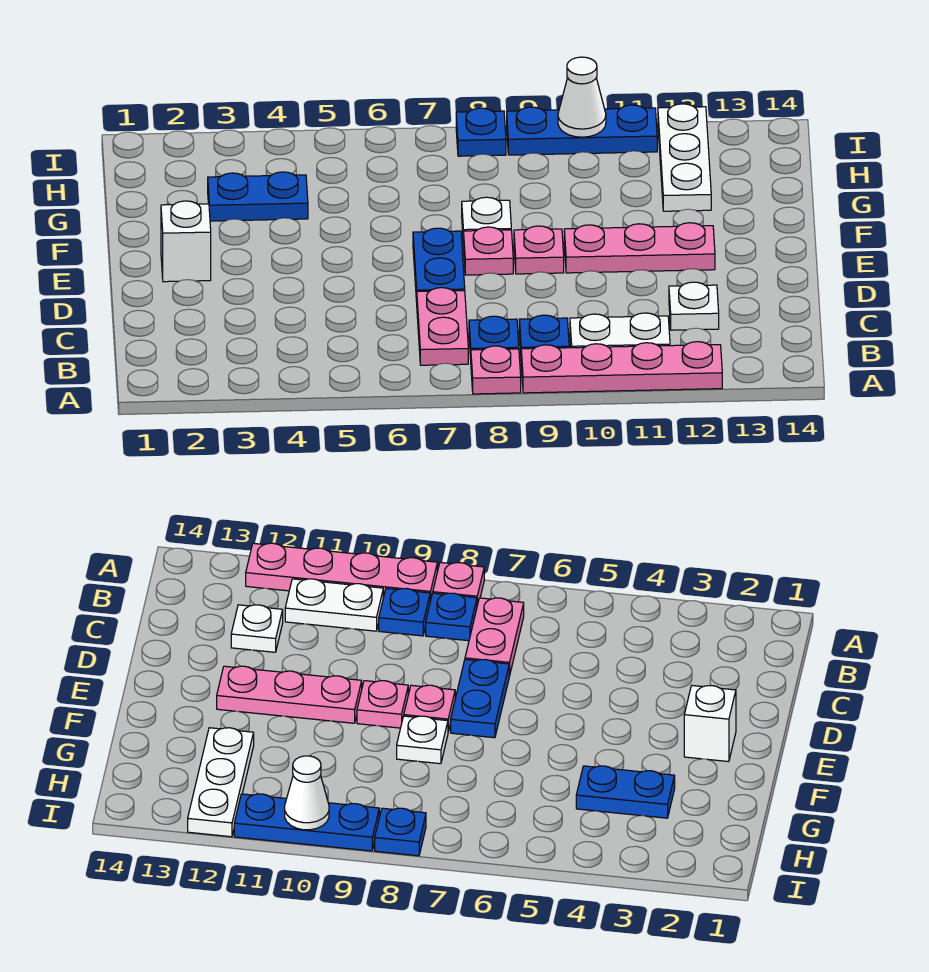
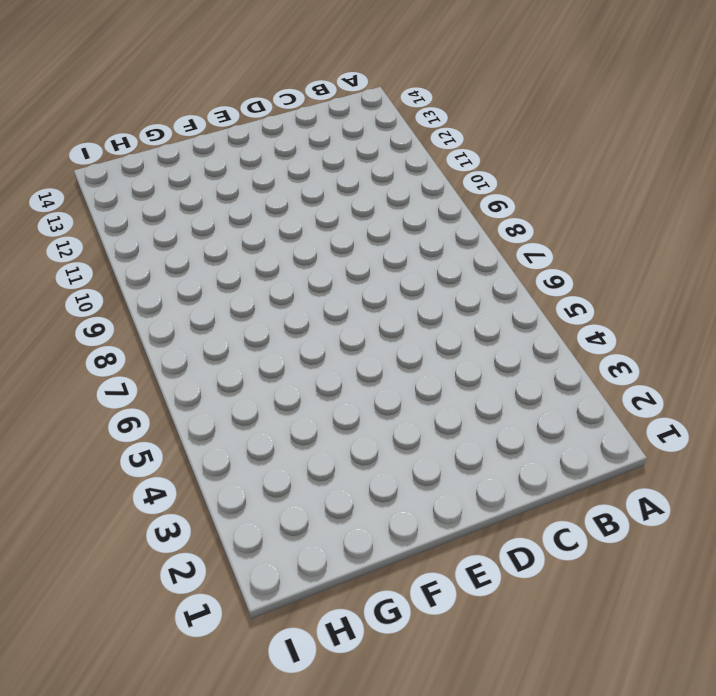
none -> pink 1x1 plate [471,346,521,394]
none -> pink 1x4 plate [521,342,722,393]
none -> pink 1x2 plate [417,288,468,365]

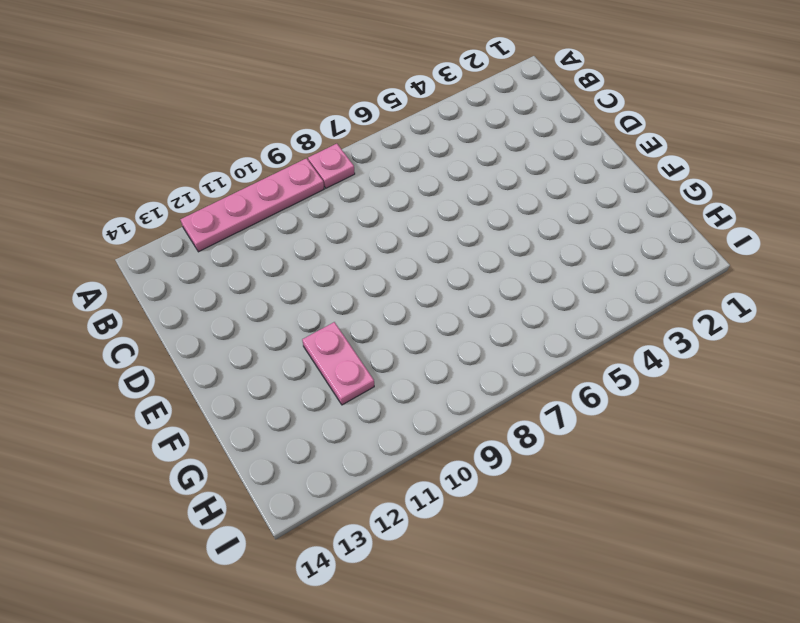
pink 1x2 plate [302,322,374,405] -> pink 1x2 plate moved to [417,288,468,365]
none -> blue 1x1 plate [469,316,519,359]
none -> blue 1x1 plate [519,315,569,351]
none -> white 1x2 plate [570,313,670,348]

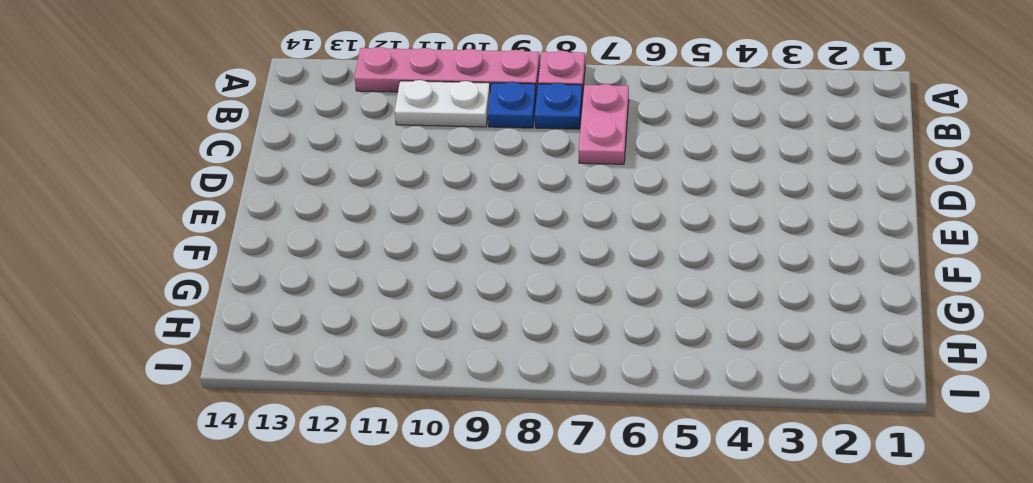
none -> white 1x1 plate [669,282,719,330]
none -> blue 1x2 plate [413,228,465,302]
none -> white 1x1 brick [161,201,211,282]

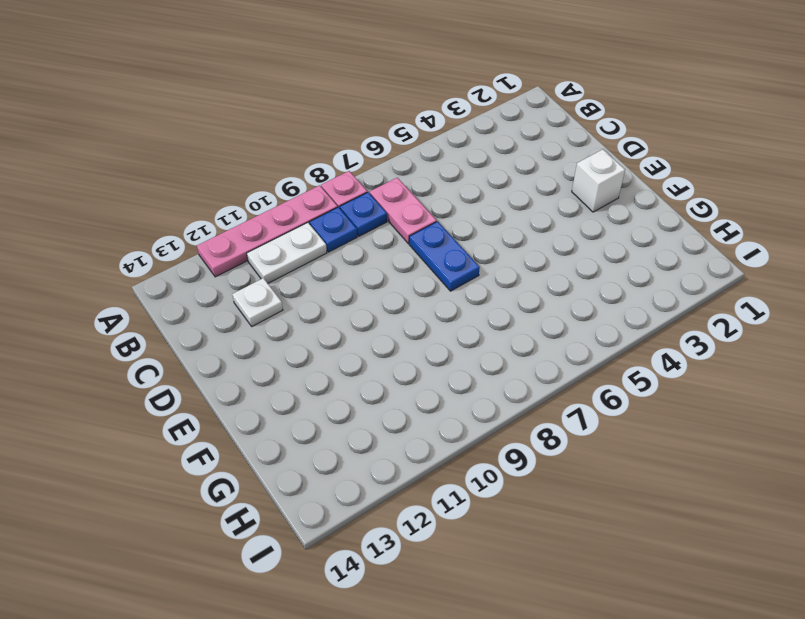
none -> pink 1x1 plate [464,227,513,275]
none -> pink 1x1 plate [514,226,564,274]
none -> pink 1x3 plate [564,223,715,273]

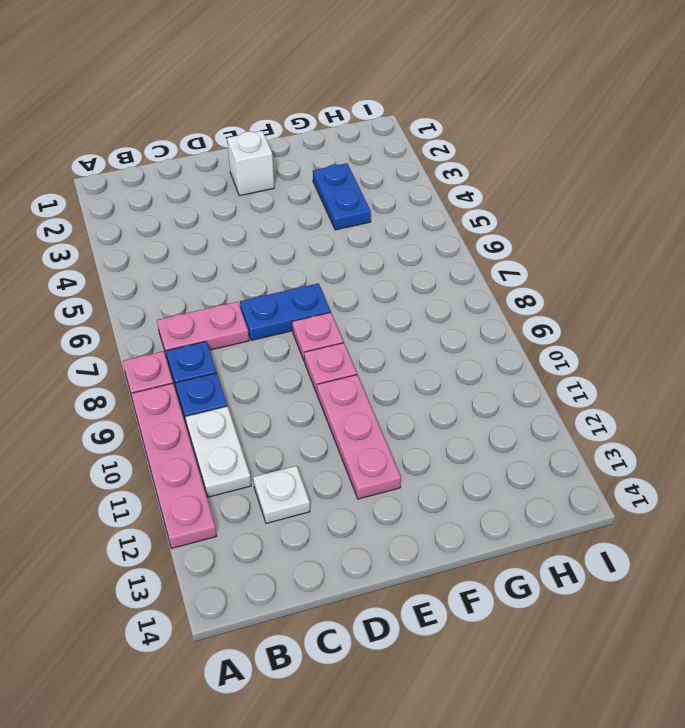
none -> white 1x1 plate [462,197,511,245]
none -> white 1x3 plate [658,104,711,211]
none -> blue 1x1 plate [456,108,506,156]

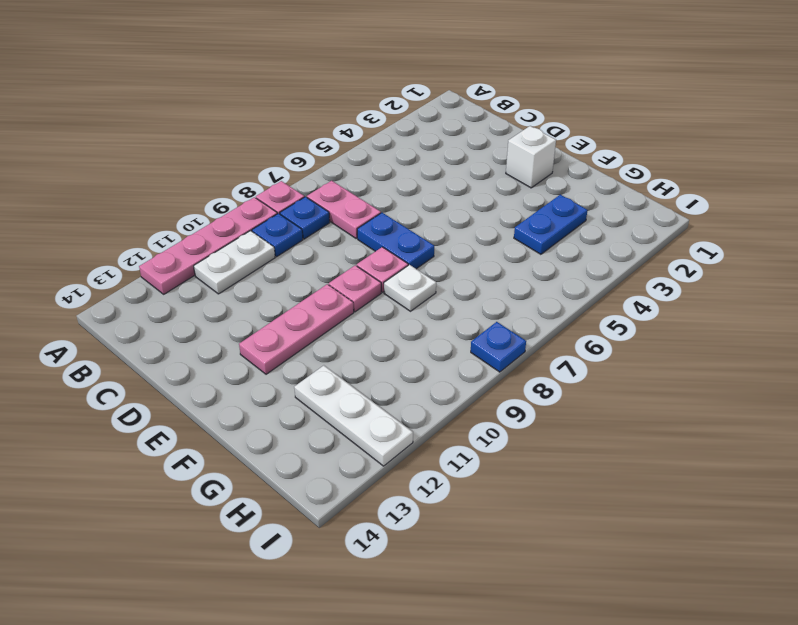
none -> white 1x1 plate [669,282,719,330]
none -> blue 1x3 plate [507,105,657,155]
none -> white 1x1 cone [558,57,606,137]

